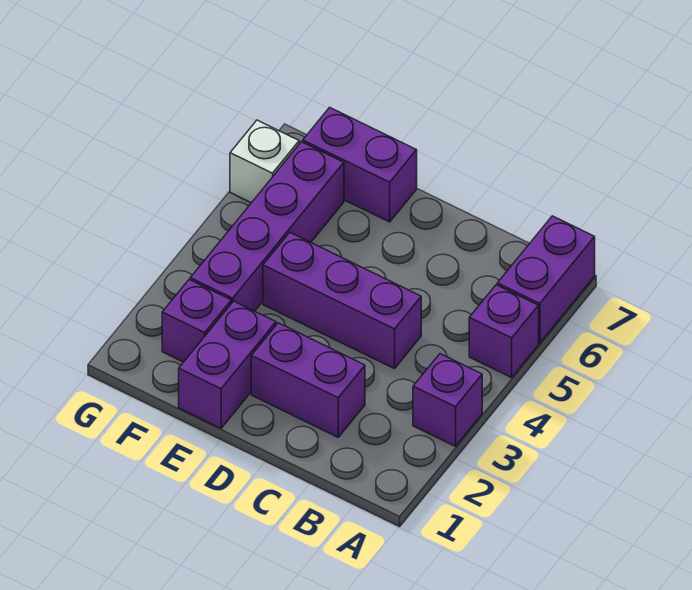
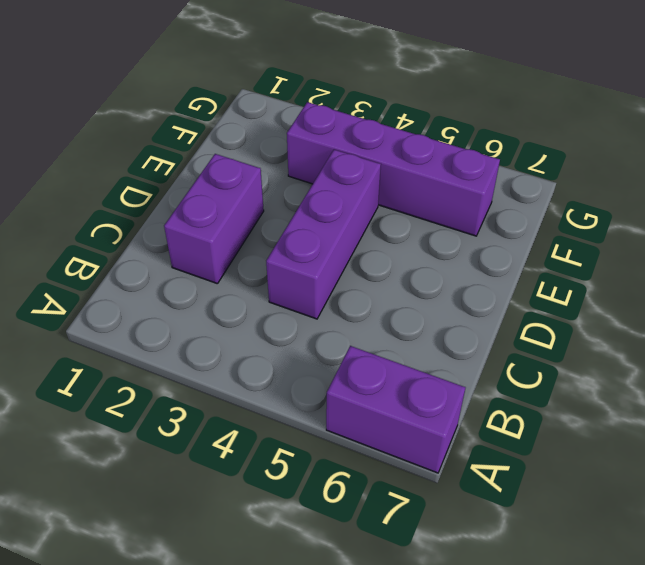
none -> purple 1x1 brick [413,354,482,446]
none -> purple 1x1 brick [469,285,539,378]

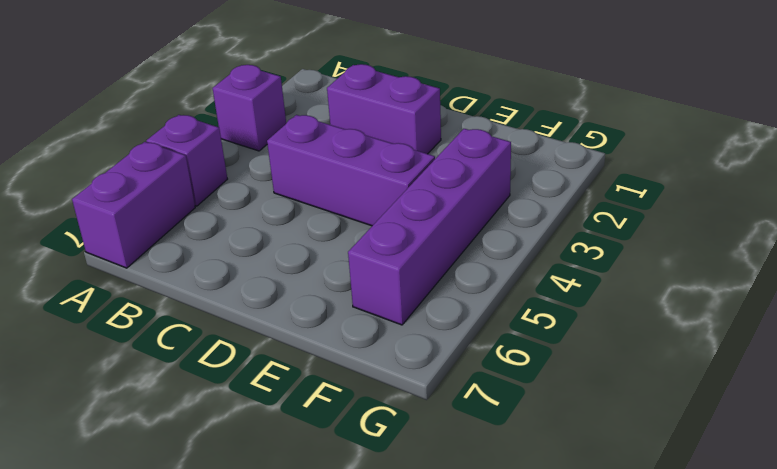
none -> purple 1x2 brick [179,301,276,428]
none -> purple 1x2 brick [303,107,417,222]

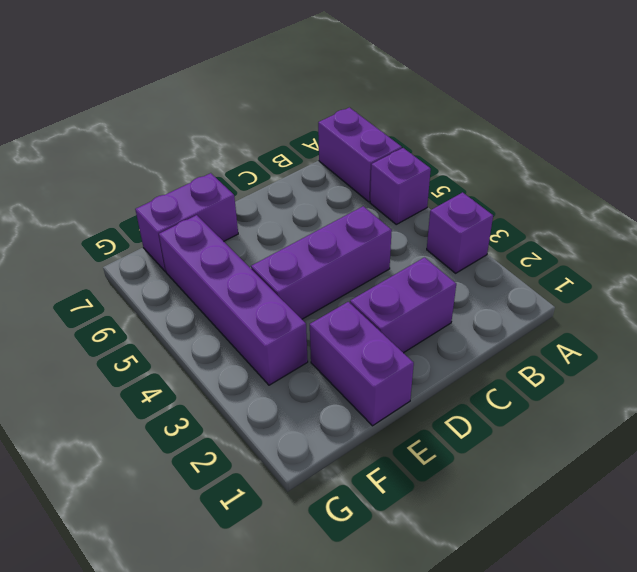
none -> purple 1x1 brick [162,280,231,362]
none -> white 1x1 brick [230,120,299,203]

